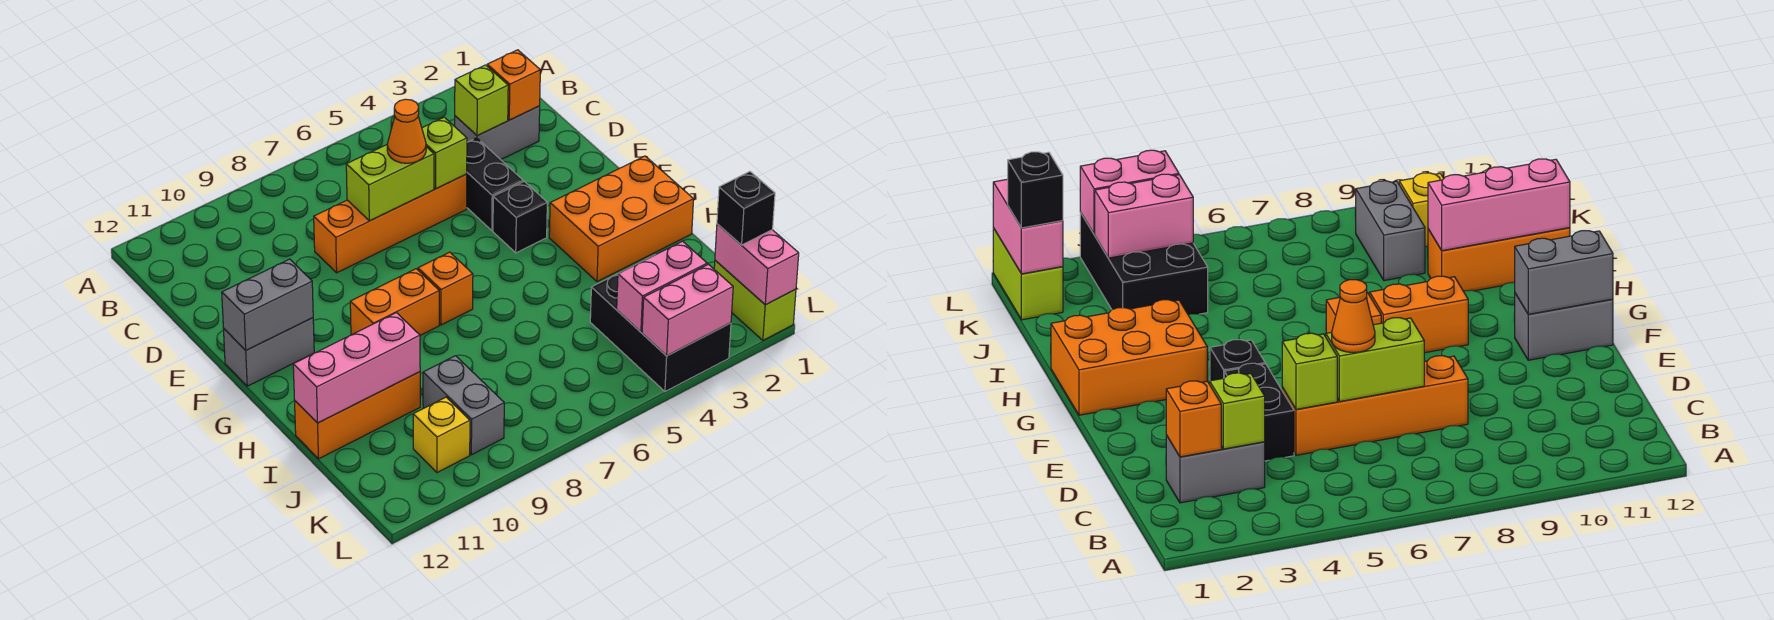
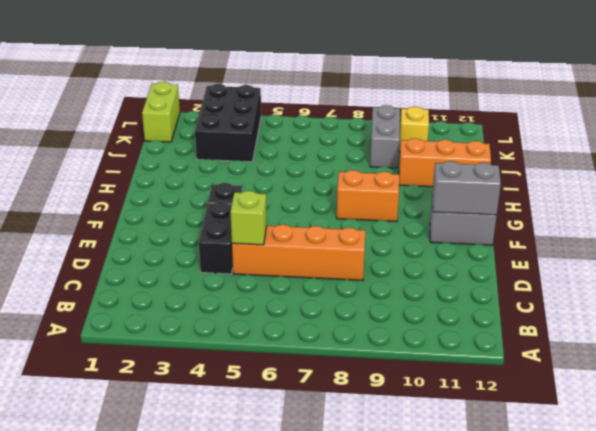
none -> grey 1x2 brick [455,106,540,160]
none -> orange 2x3 brick [549,156,694,282]
none -> orange 1x1 brick [418,252,473,325]

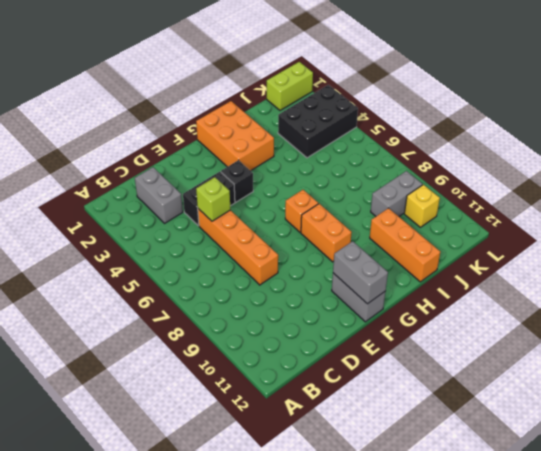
none -> orange 1x1 brick [487,50,540,120]
none -> lime 1x1 brick [455,65,508,135]
none -> lime 1x2 brick [346,145,434,221]

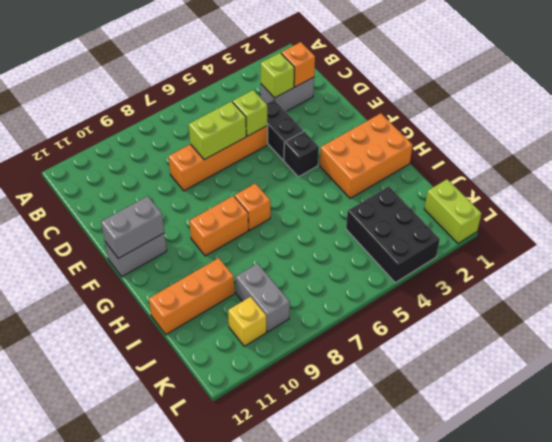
none -> pink 1x3 brick [293,313,420,423]
none -> pink 1x2 brick [715,224,799,305]
none -> pink 1x2 brick [617,241,707,332]

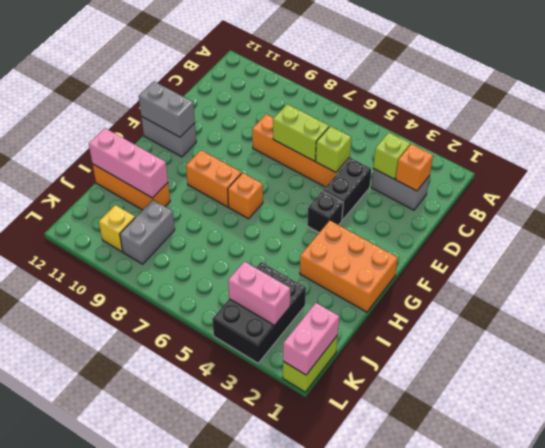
none -> pink 1x2 brick [642,264,733,356]
none -> orange 1x1 cone [387,99,426,163]
none -> black 1x1 brick [717,172,775,245]

